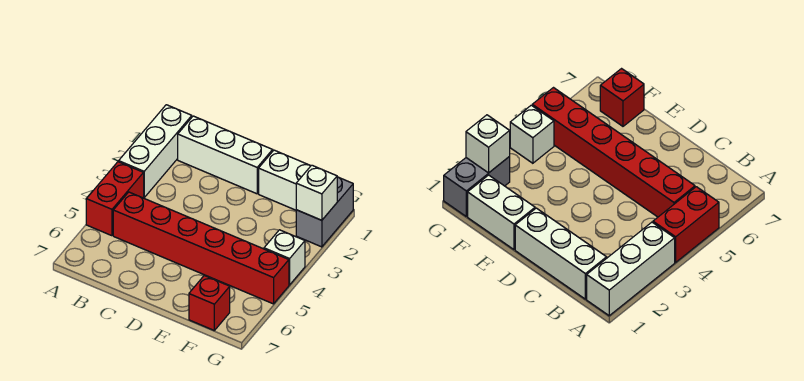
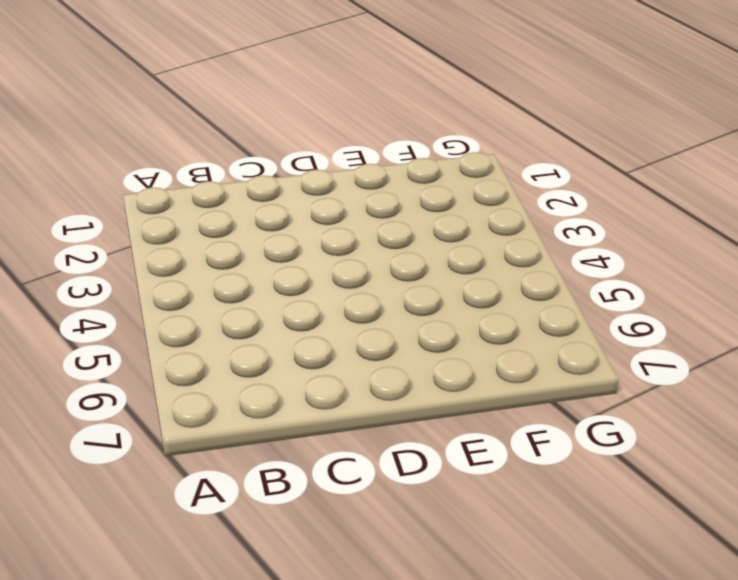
none -> white 1x3 brick [119,105,192,197]
none -> red 1x2 brick [86,162,144,236]

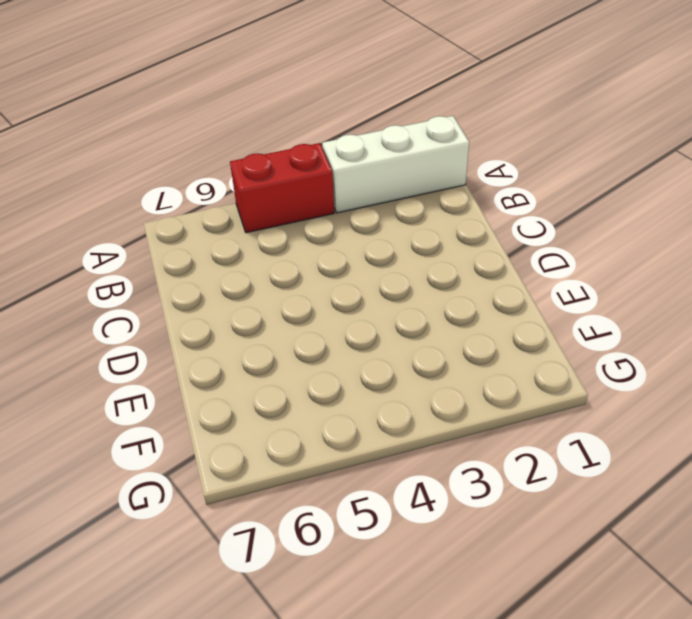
none -> white 1x3 brick [178,116,273,194]
none -> red 1x6 brick [113,192,289,304]

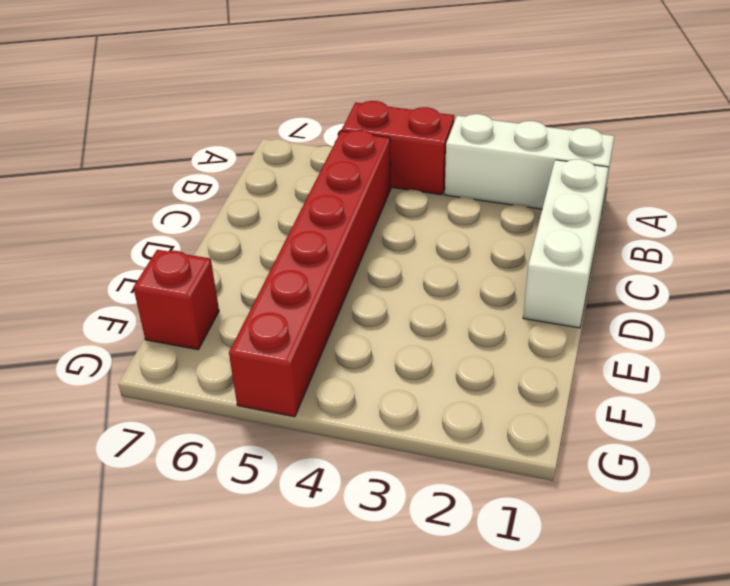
none -> white 1x2 brick [259,150,311,210]
none -> grey 1x2 brick [296,177,353,247]

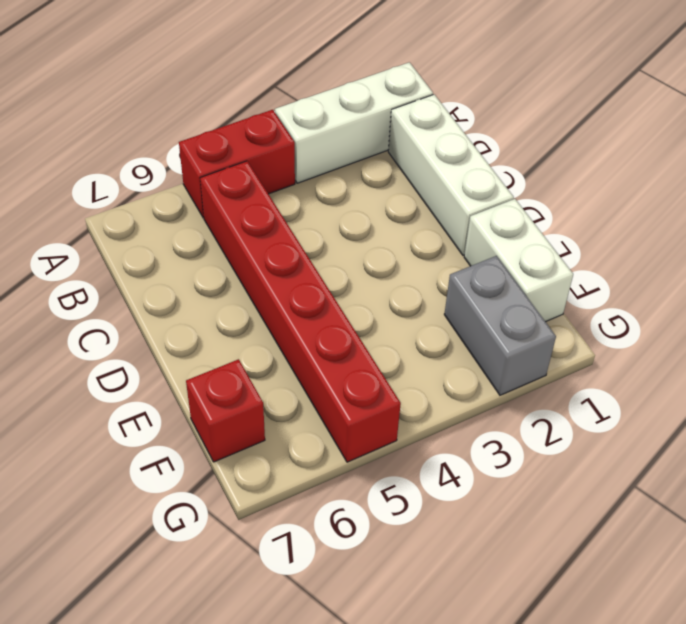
grey 1x2 brick [444,256,556,395] -> grey 1x2 brick turned to [296,177,353,247]
none -> white 1x1 brick [264,230,305,285]
none -> white 1x1 brick [296,165,337,220]

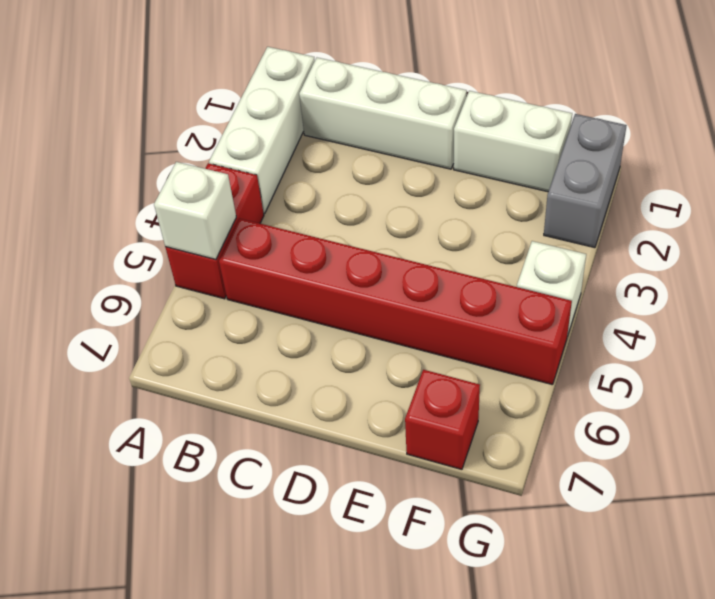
white 1x1 brick [154,162,236,260] -> white 1x1 brick moved to [296,165,337,220]

